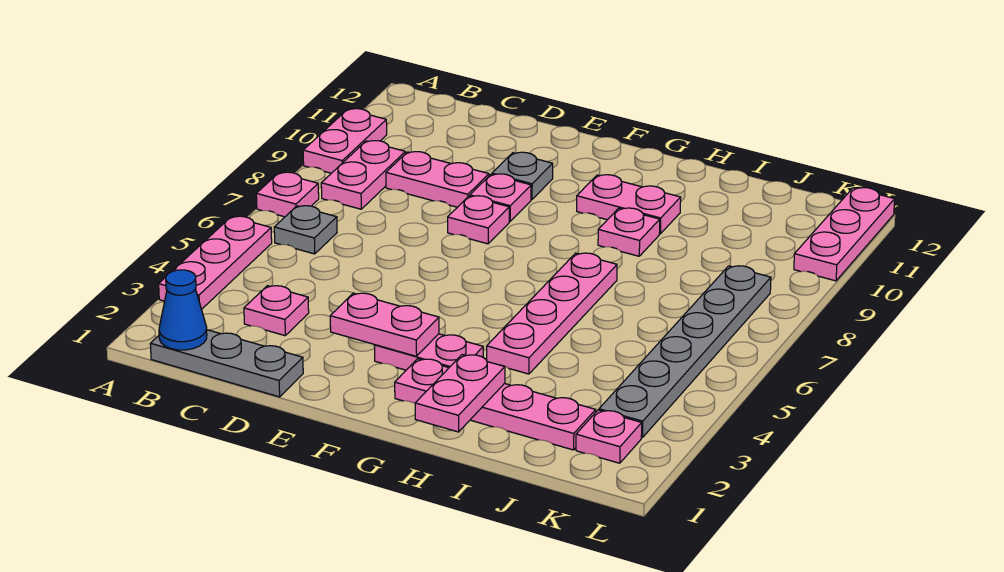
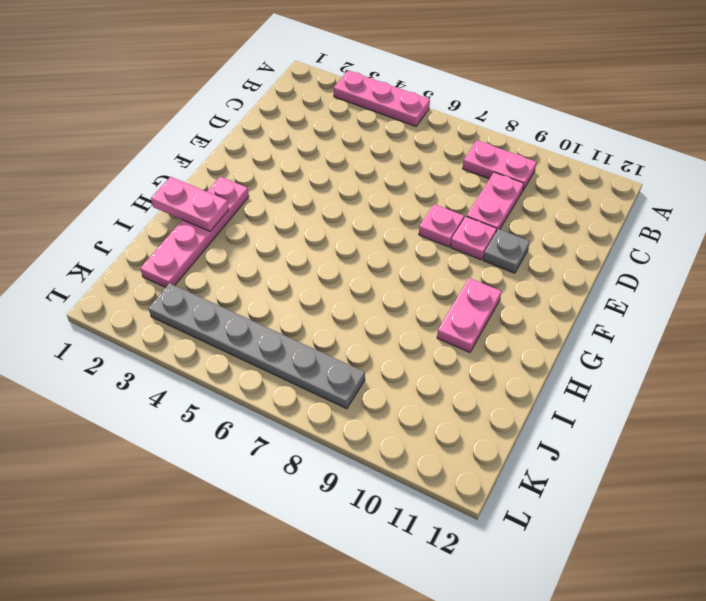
none -> pink 1x1 plate [256,172,319,217]
none -> pink 1x2 plate [303,109,387,173]
none -> grey 1x3 plate [150,330,303,397]

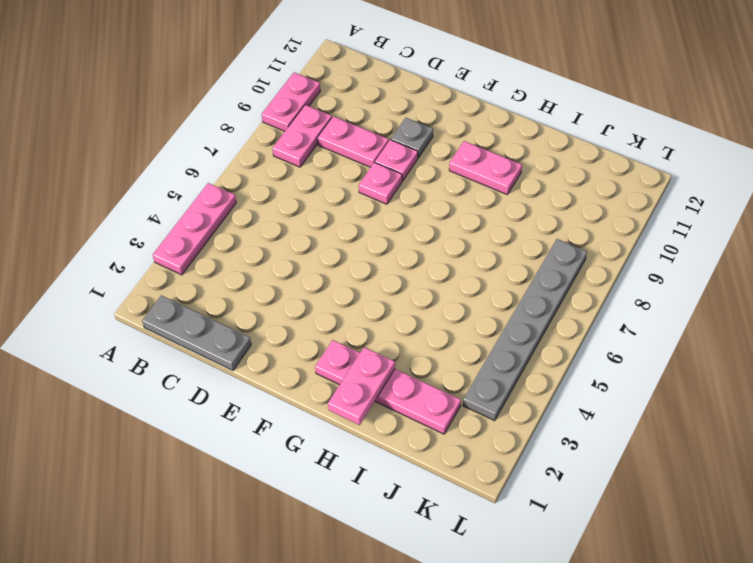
none -> pink 1x1 plate [256,172,319,217]
none -> grey 1x1 plate [274,206,337,254]
none -> pink 1x1 plate [244,286,309,336]

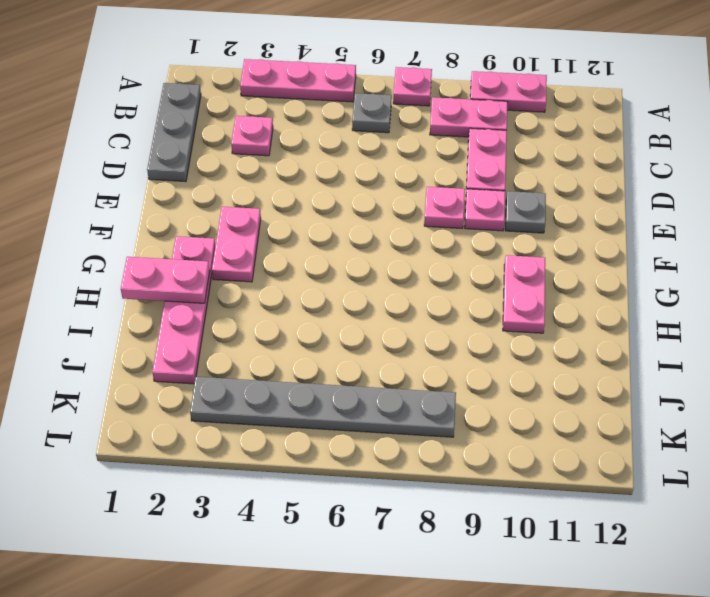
none -> pink 1x4 plate [487,253,617,374]
none -> pink 1x1 plate [598,208,660,256]
none -> pink 1x1 plate [576,410,642,463]

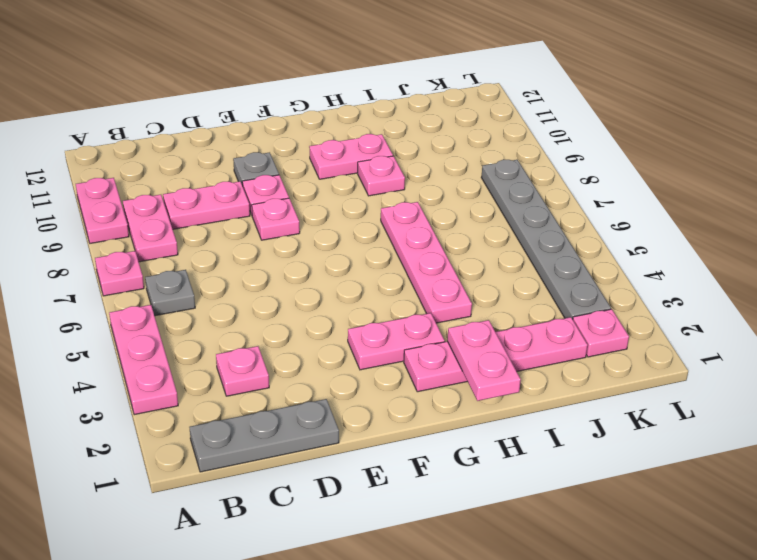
none -> pink 1x3 plate [794,188,895,281]
none -> blue 1x1 cone [159,270,207,350]
none -> pink 1x2 plate [330,293,439,356]

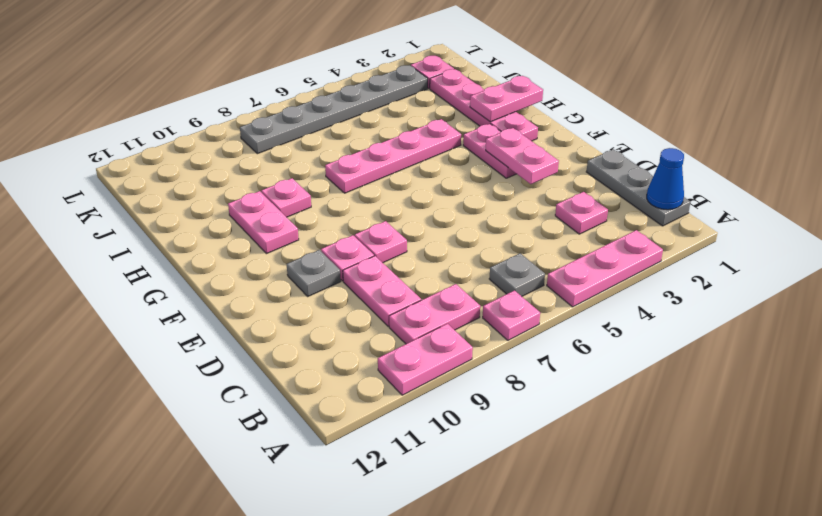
none -> pink 1x3 plate [794,188,895,281]

